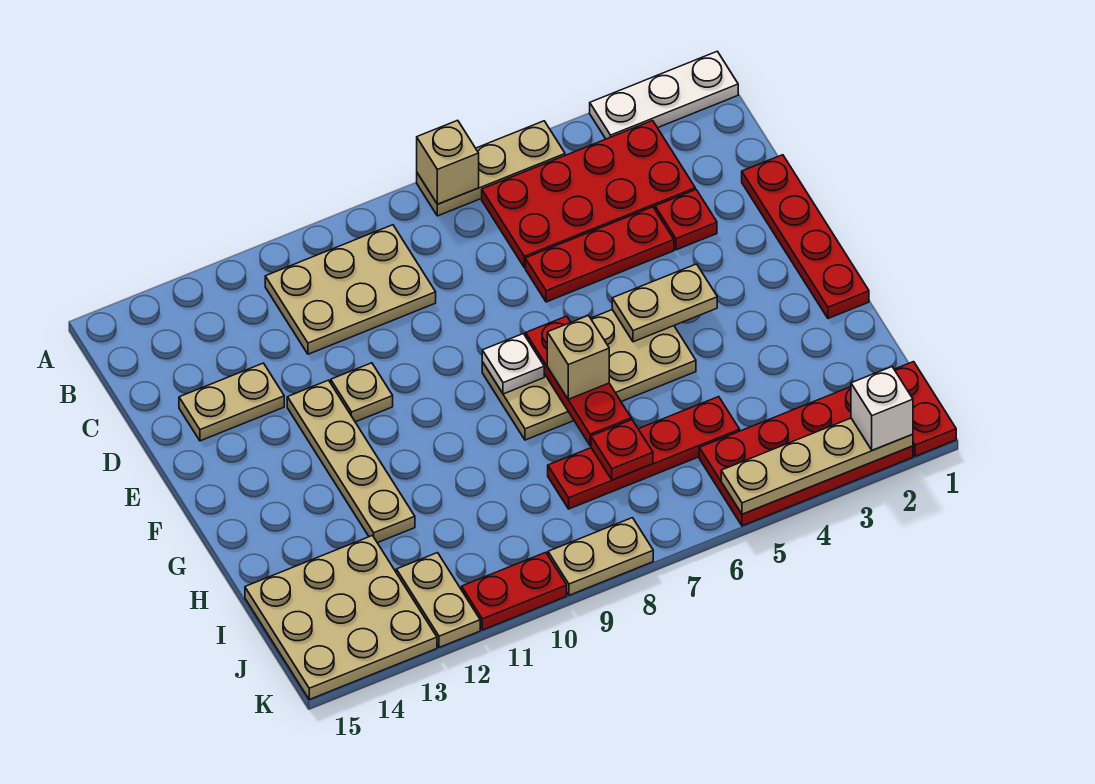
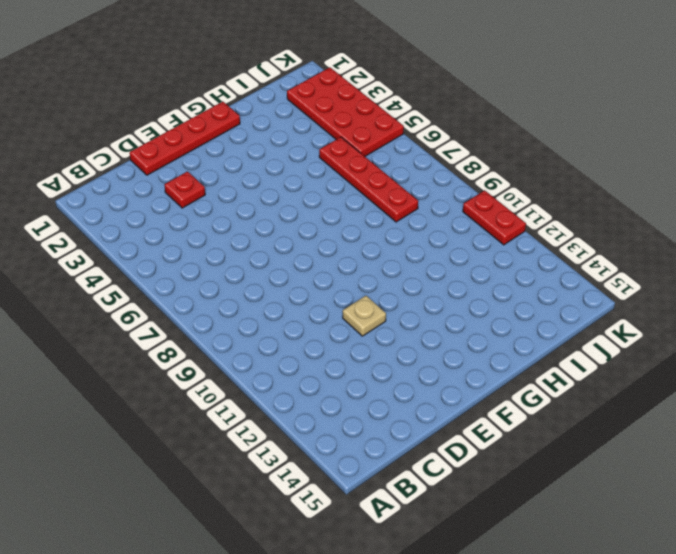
none -> white 1x3 plate [590,51,738,139]
none -> tan 1x3 plate [417,121,565,216]
none -> red 2x4 plate [482,121,695,267]

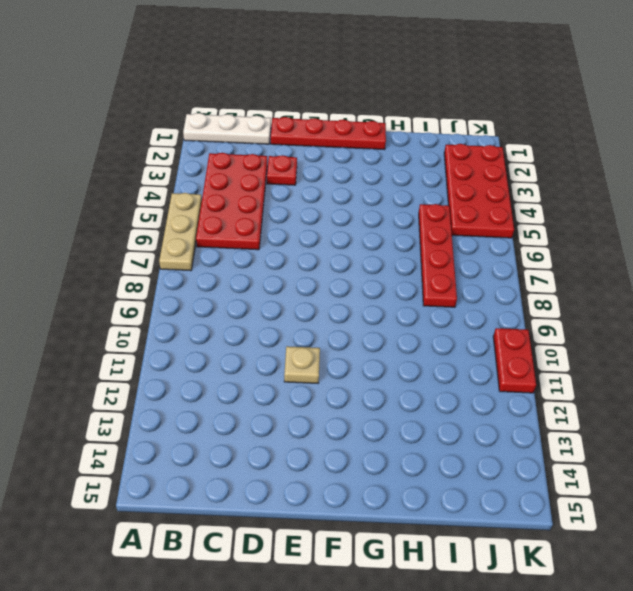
white 1x3 plate [183,113,271,144] -> white 1x3 plate turned to [590,51,738,139]
none -> tan 2x3 plate [265,225,436,354]
none -> red 1x3 plate [525,207,674,302]
none -> tan 1x2 plate [179,363,284,441]

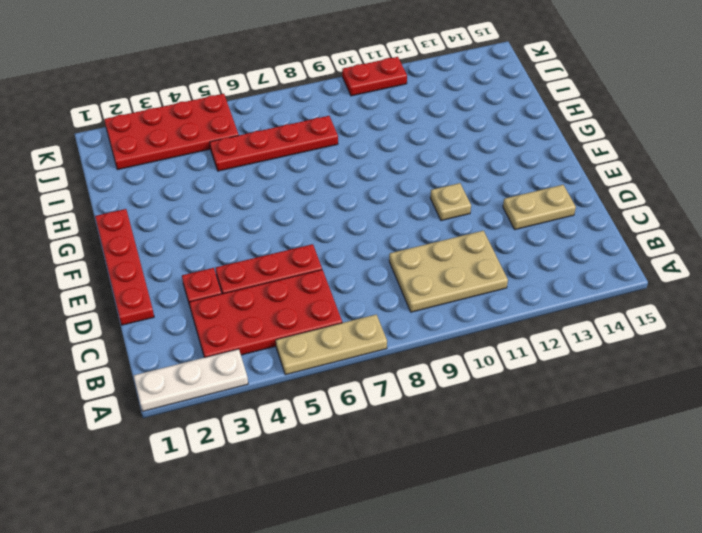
none -> tan 1x4 plate [287,380,415,543]
none -> tan 2x4 plate [482,310,696,440]
none -> tan 3x3 plate [245,536,437,700]

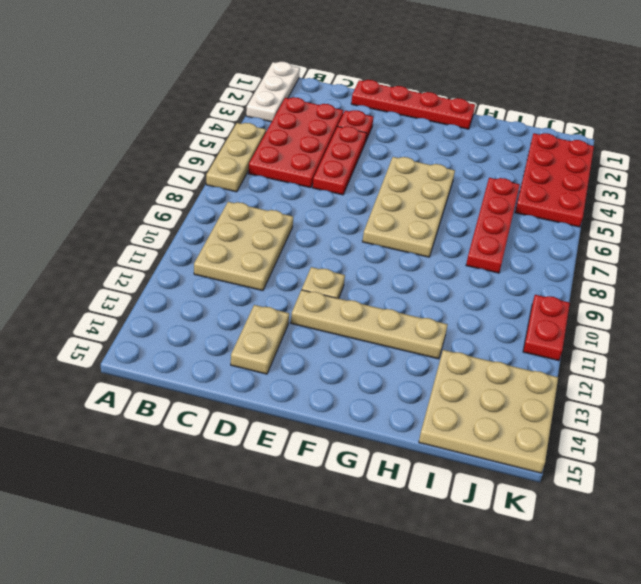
none -> red 1x2 plate [894,362,956,456]
none -> tan 1x2 plate [396,553,480,647]
none -> tan 1x2 plate [548,518,653,595]

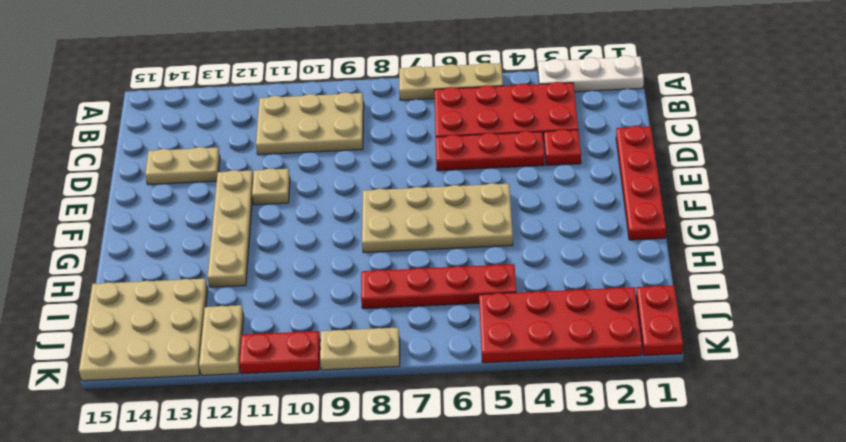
none -> tan 1x1 brick [417,120,479,204]
none -> tan 1x2 plate [612,264,717,342]
none -> red 1x3 plate [526,316,631,446]

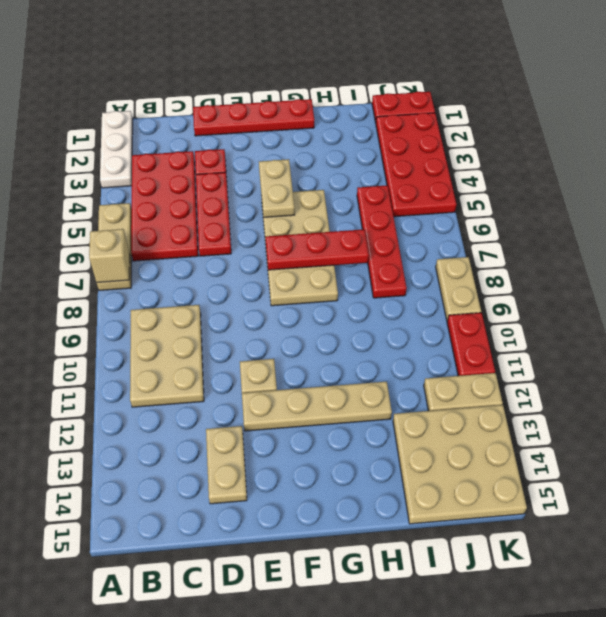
none -> white 1x1 plate [482,334,544,394]
none -> red 1x1 plate [591,420,653,480]
none -> tan 1x4 plate [721,418,913,514]

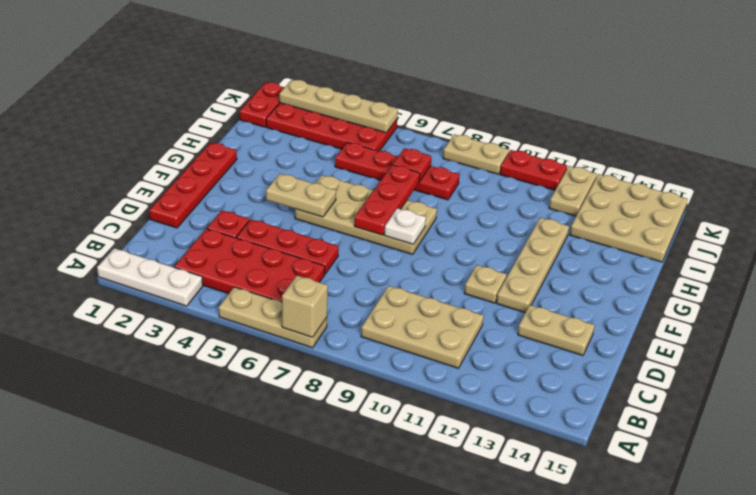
none -> tan 1x1 brick [547,316,609,399]
none -> white 1x1 brick [851,367,913,450]

